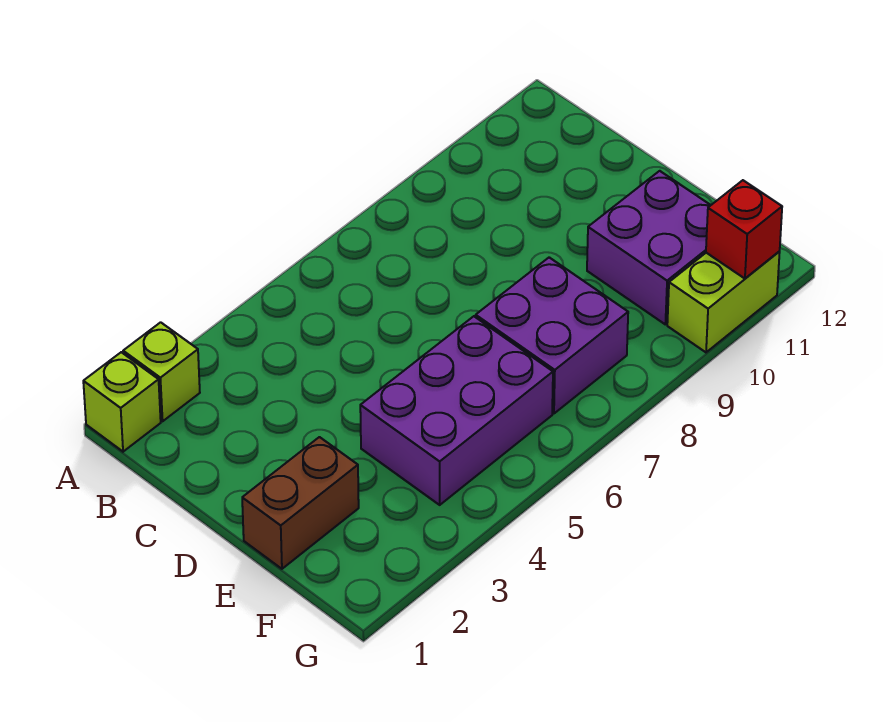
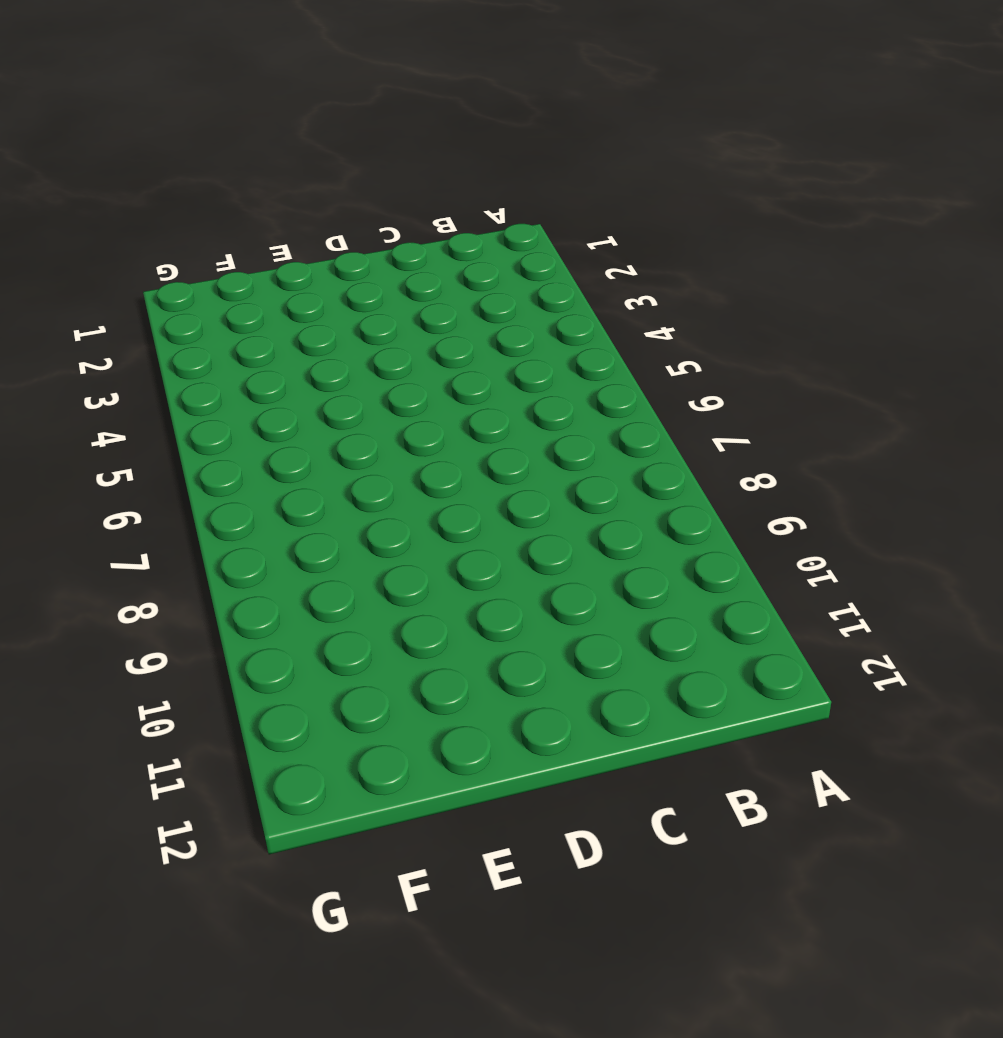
none -> lime 1x1 brick [83,352,161,452]
none -> lime 1x1 brick [123,322,200,421]

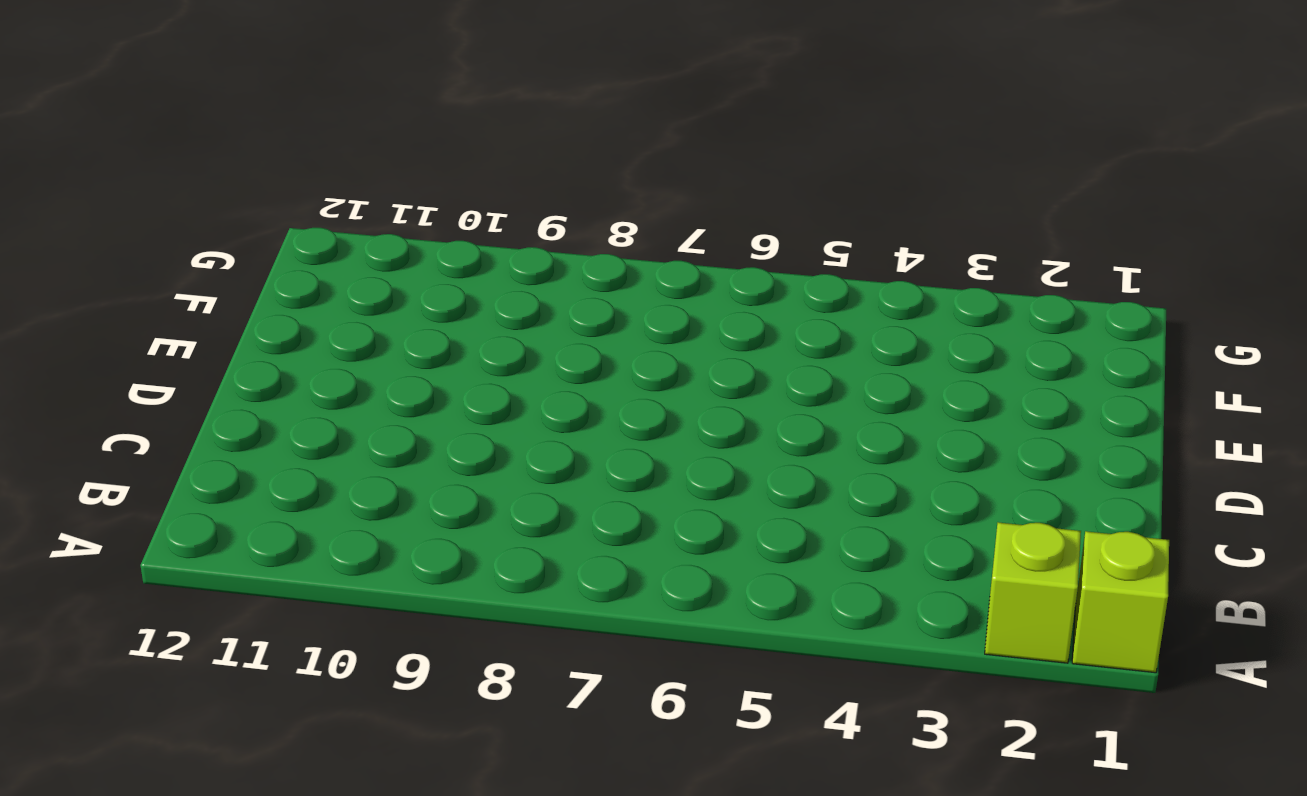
none -> brown 1x2 brick [242,437,359,569]
none -> purple 2x3 brick [360,316,553,505]

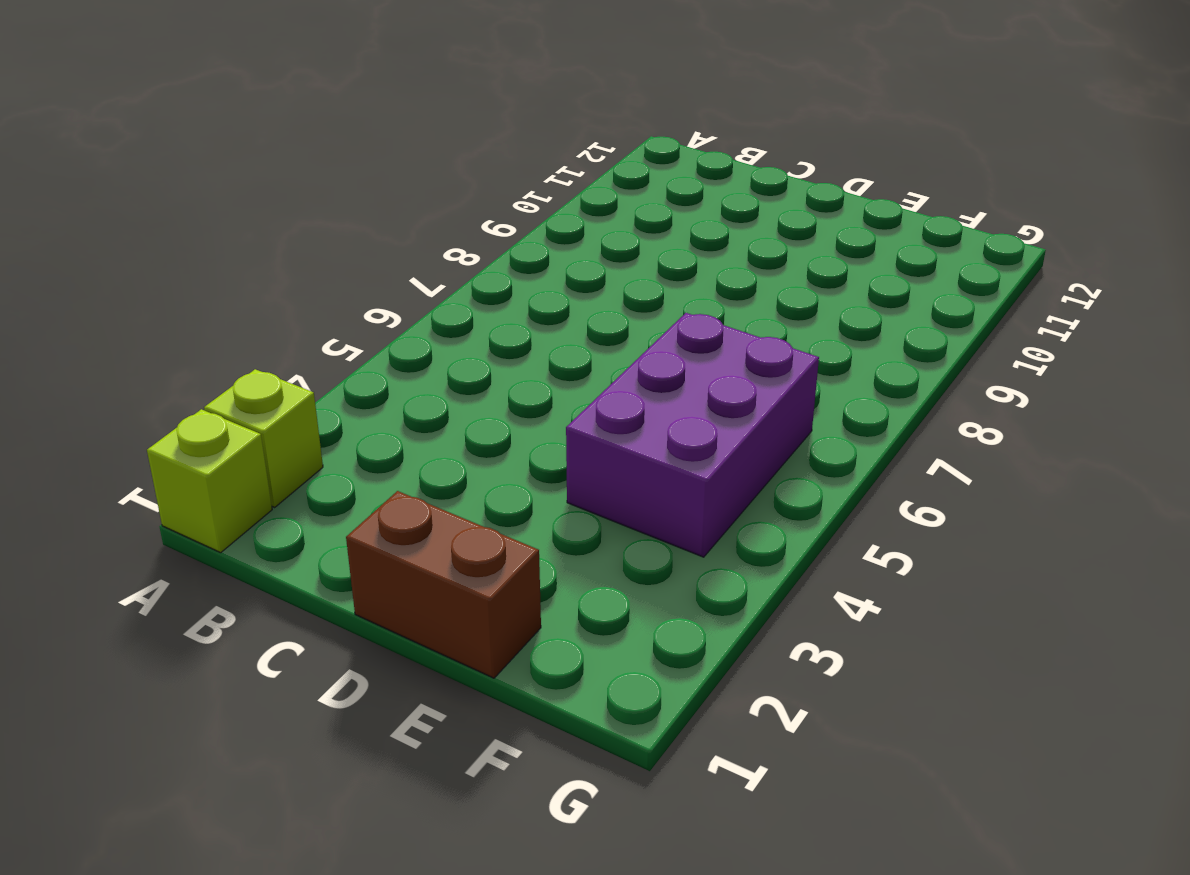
brown 1x2 brick [346,491,541,678] -> brown 1x2 brick turned to [242,437,359,569]
none -> purple 2x2 brick [476,257,628,414]
none -> purple 2x2 brick [587,171,711,324]

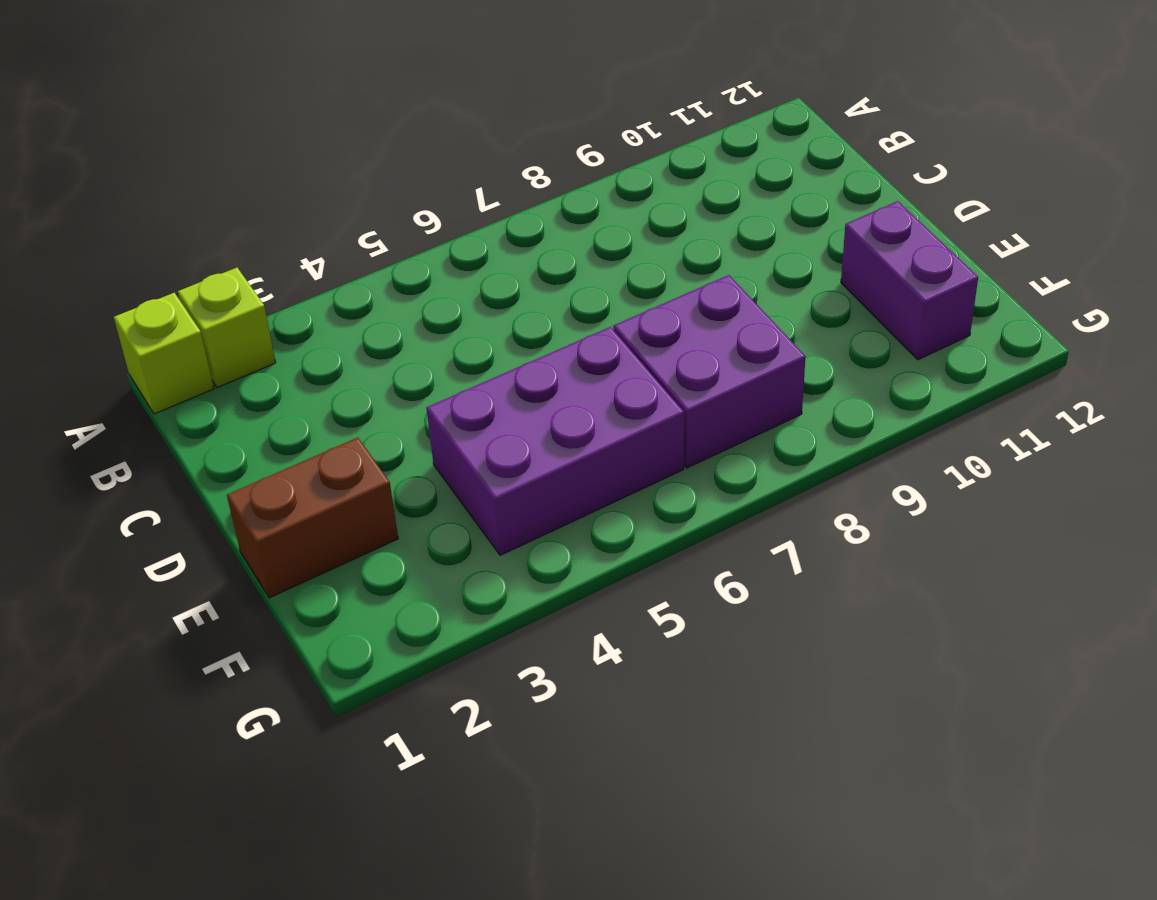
purple 1x2 brick [841,201,978,360] -> purple 2x2 brick [587,171,711,324]
none -> lime 1x2 brick [667,252,780,352]
none -> red 1x1 brick [706,180,782,279]

